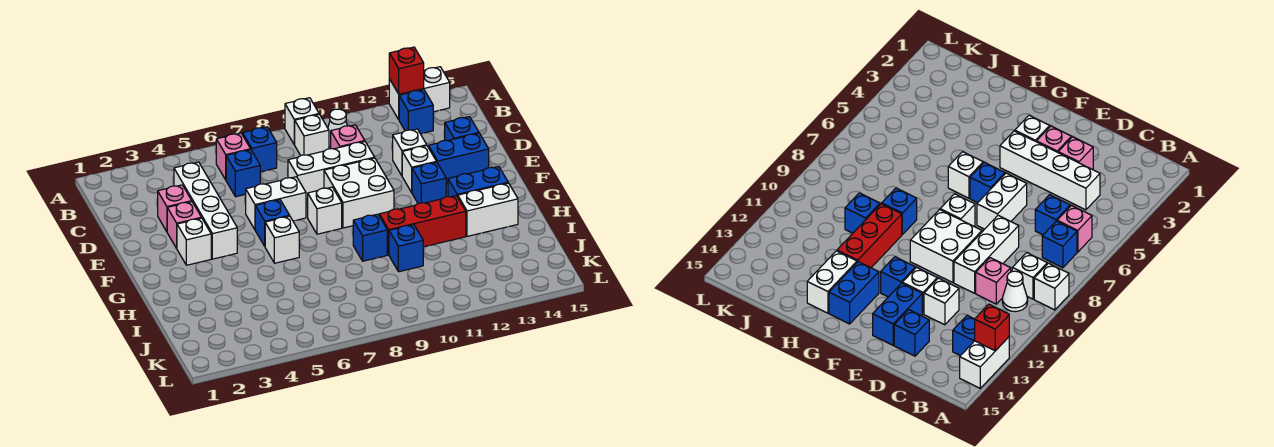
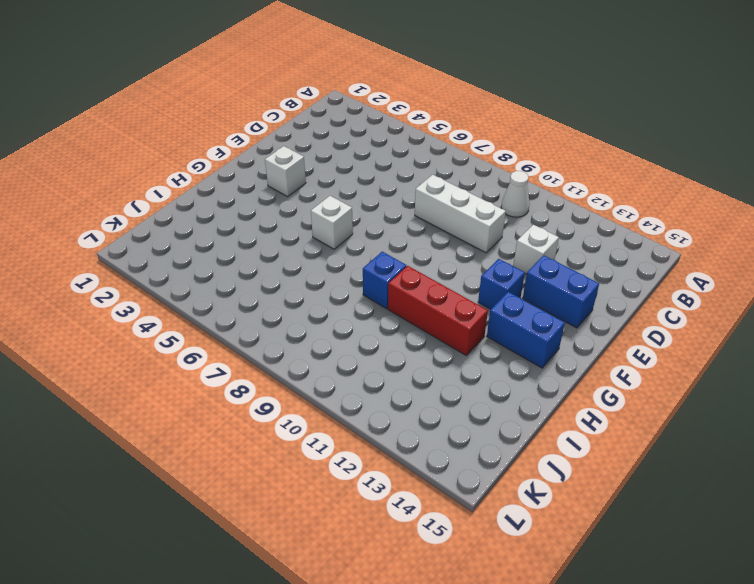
none -> white 1x1 brick [285,98,319,145]
none -> white 1x2 brick [389,67,450,119]
none -> pink 1x1 brick [216,133,251,180]
none -> blue 1x1 brick [243,127,277,172]

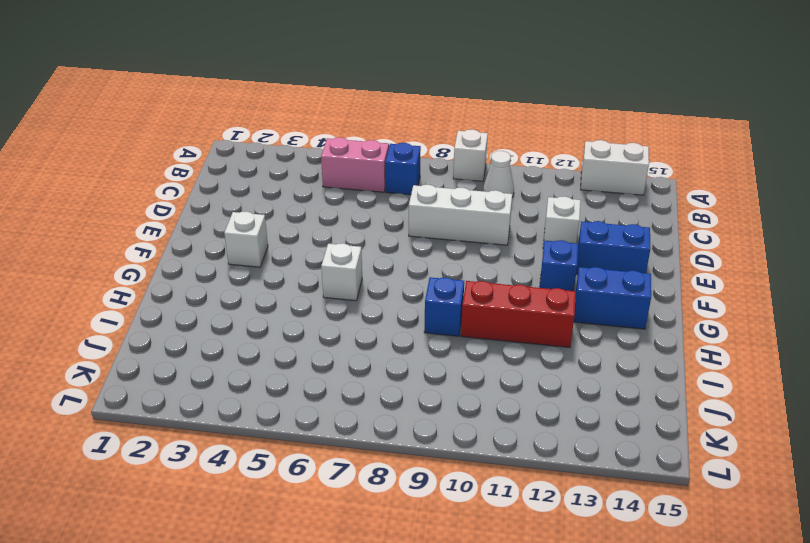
pink 1x2 brick [321,137,389,192] -> pink 1x1 brick [216,133,251,180]
none -> white 1x1 brick [295,114,329,156]
none -> blue 1x1 brick [399,90,433,134]
none -> white 1x4 brick [174,162,237,259]
none -> blue 1x1 brick [226,150,260,197]

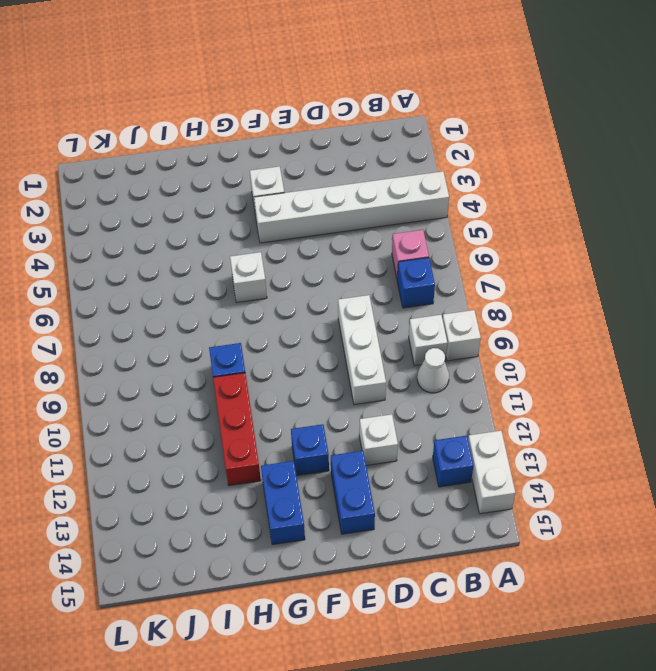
white 1x6 brick [254,171,449,243] -> white 1x4 brick [174,162,237,259]
none -> blue 1x1 brick [226,150,260,197]
none -> pink 1x1 brick [331,125,365,149]
none -> pink 1x1 brick [158,185,192,232]
none -> blue 1x1 brick [445,117,479,141]

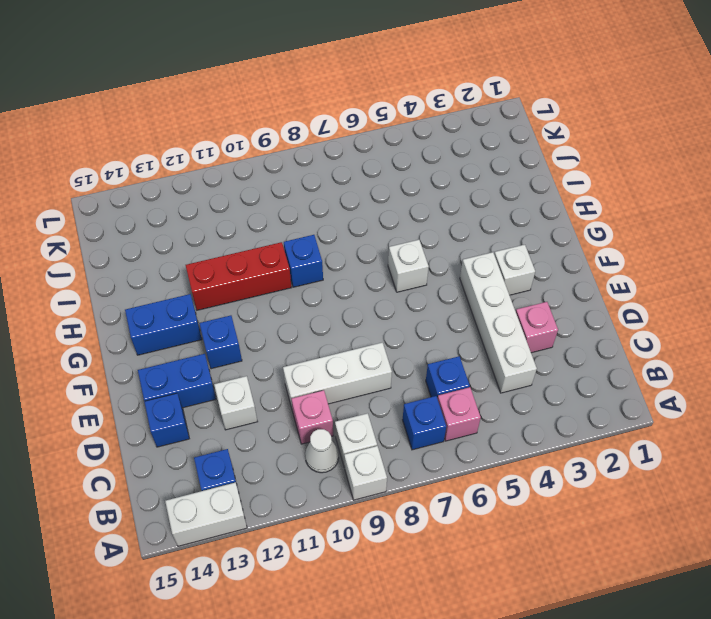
none -> pink 1x1 brick [167,202,201,248]
none -> white 1x2 brick [246,177,306,229]
none -> white 2x2 brick [324,158,394,228]
none -> white 1x1 brick [402,146,436,192]

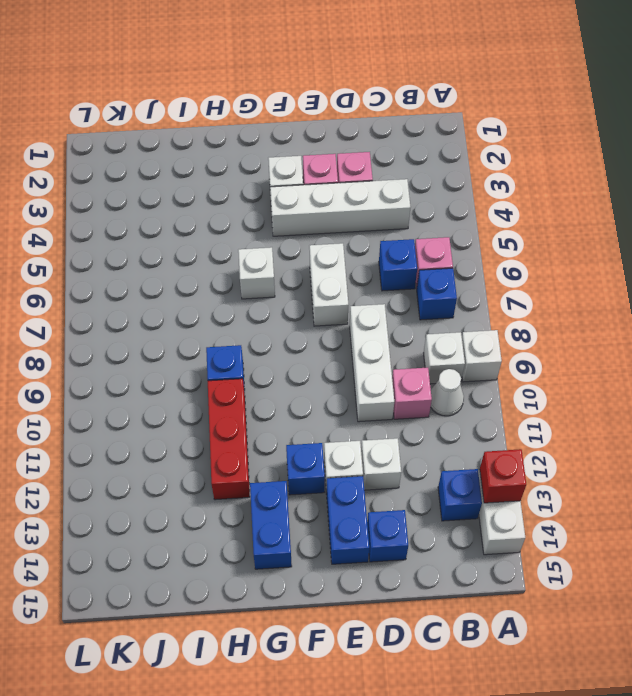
none -> white 2x2 brick [324,158,394,228]
none -> blue 1x1 brick [255,200,290,246]
none -> white 1x1 brick [308,187,342,234]
none -> white 1x2 brick [458,183,518,236]

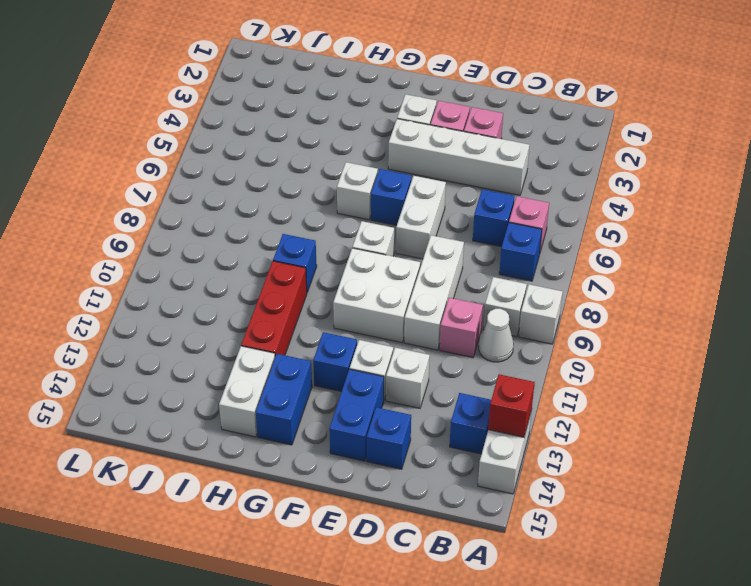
none -> blue 1x1 brick [389,225,423,272]

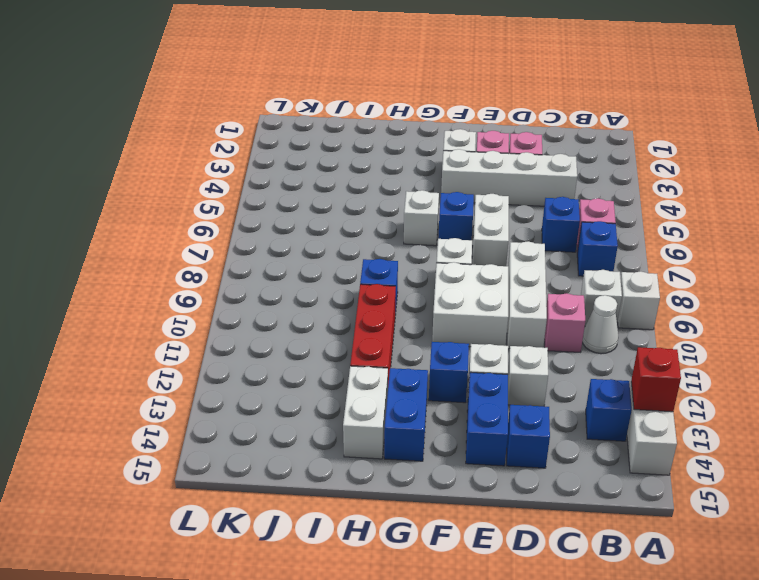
none -> blue 1x1 brick [389,225,423,272]

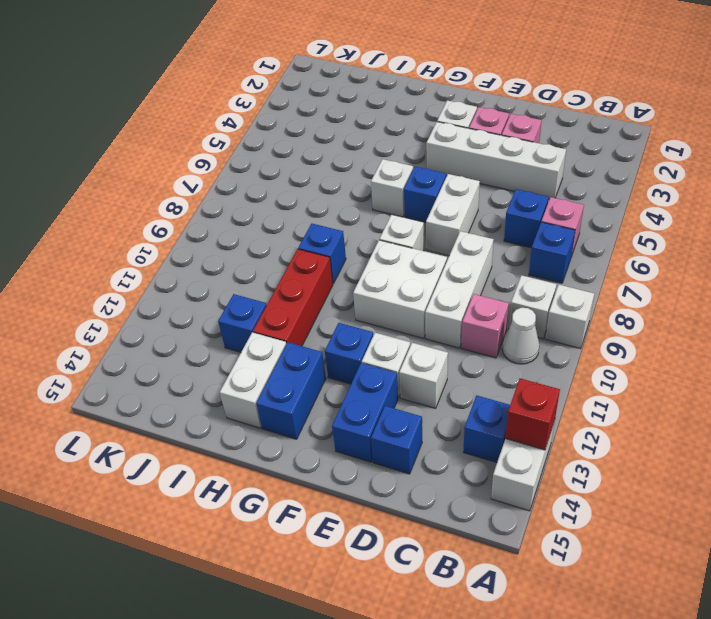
blue 1x1 brick [218,294,267,352] -> blue 1x1 brick moved to [389,225,423,272]

